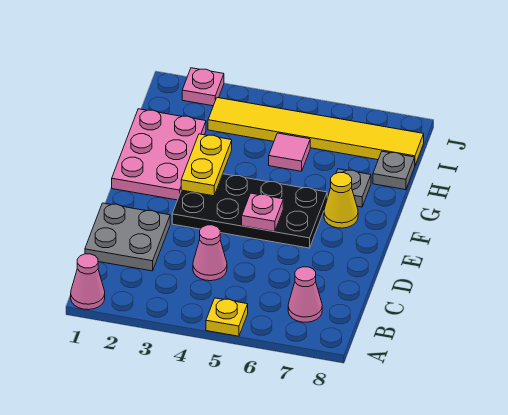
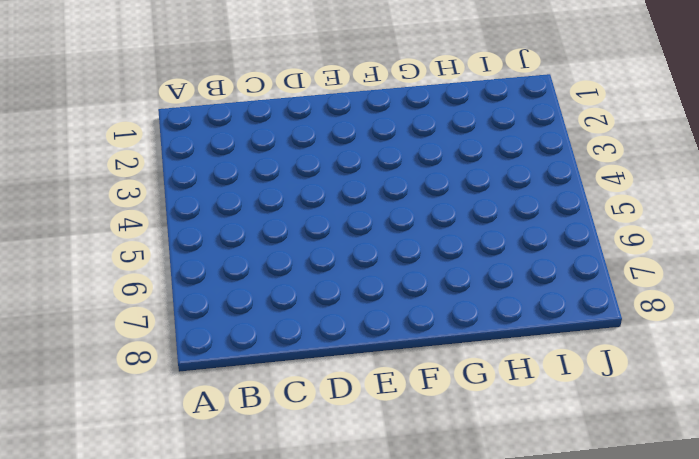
none -> pink 1x1 cone [71,254,105,310]
none -> yellow 1x1 plate [206,298,248,336]
none -> pink 1x1 cone [288,267,322,322]

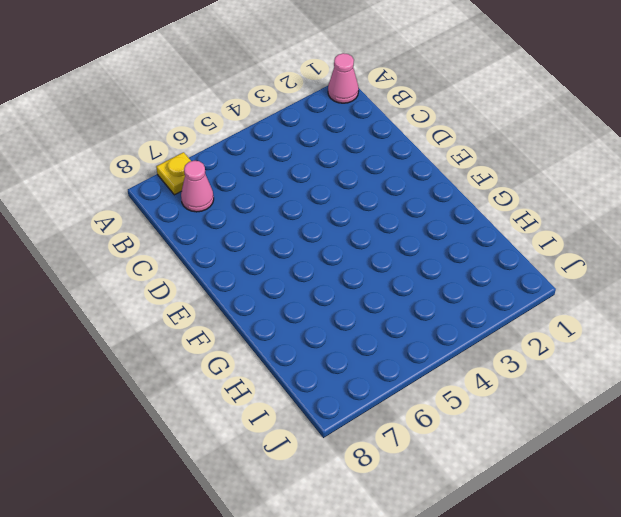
yellow 1x1 plate [156,152,191,195] -> yellow 1x1 plate moved to [206,298,248,336]
none -> grey 2x2 plate [85,203,170,271]
none -> pink 1x1 cone [193,225,227,281]
none -> black 2x4 plate [172,174,327,248]

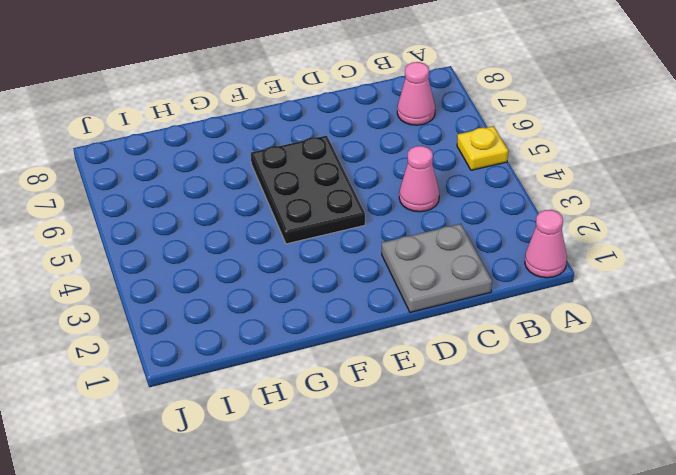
black 2x3 plate [251,136,365,244] -> black 2x4 plate [172,174,327,248]
none -> pink 2x3 plate [112,109,206,200]
none -> yellow 1x1 cone [324,173,358,228]
none -> grey 1x1 plate [336,169,371,207]

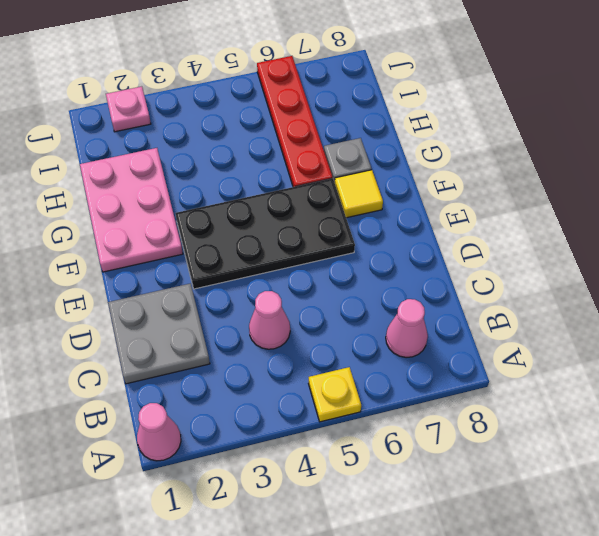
yellow 1x1 tile [335,170,383,218] -> yellow 1x1 cone [324,173,358,228]
red 1x4 plate [257,56,332,187] -> yellow 1x6 tile [208,98,424,165]
none -> pink 1x1 tile [269,133,310,171]
none -> grey 1x1 plate [373,151,415,190]
none -> pink 1x1 plate [242,193,283,232]

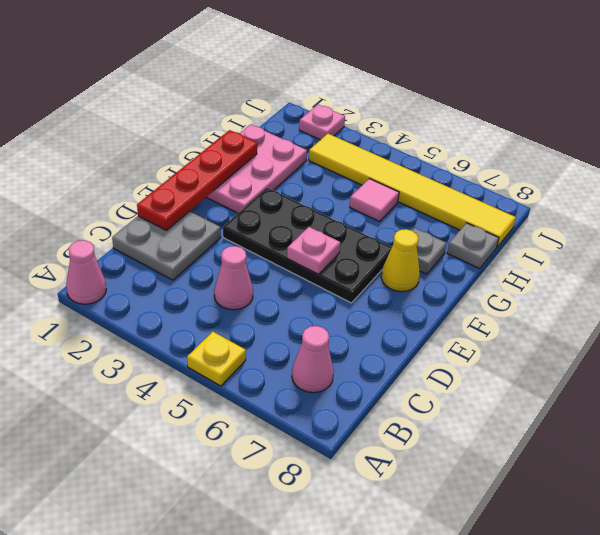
red 1x4 plate [137,130,257,230] -> none
none -> yellow 1x2 plate [181,134,232,196]

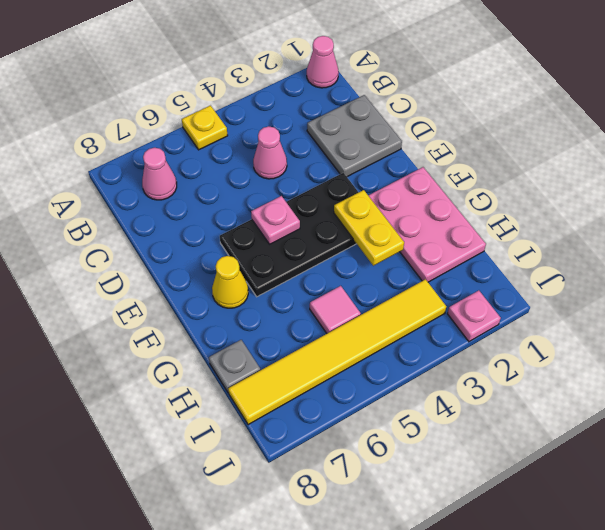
none -> grey 1x1 plate [336,169,371,207]

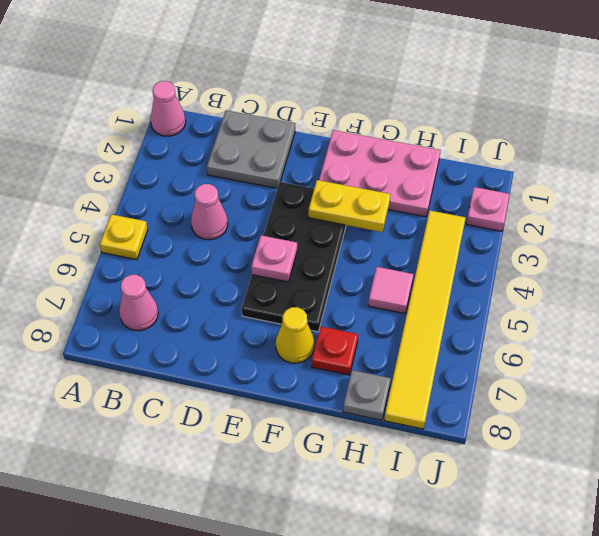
red 1x1 plate [312,326,358,375] -> grey 1x1 plate [336,169,371,207]

